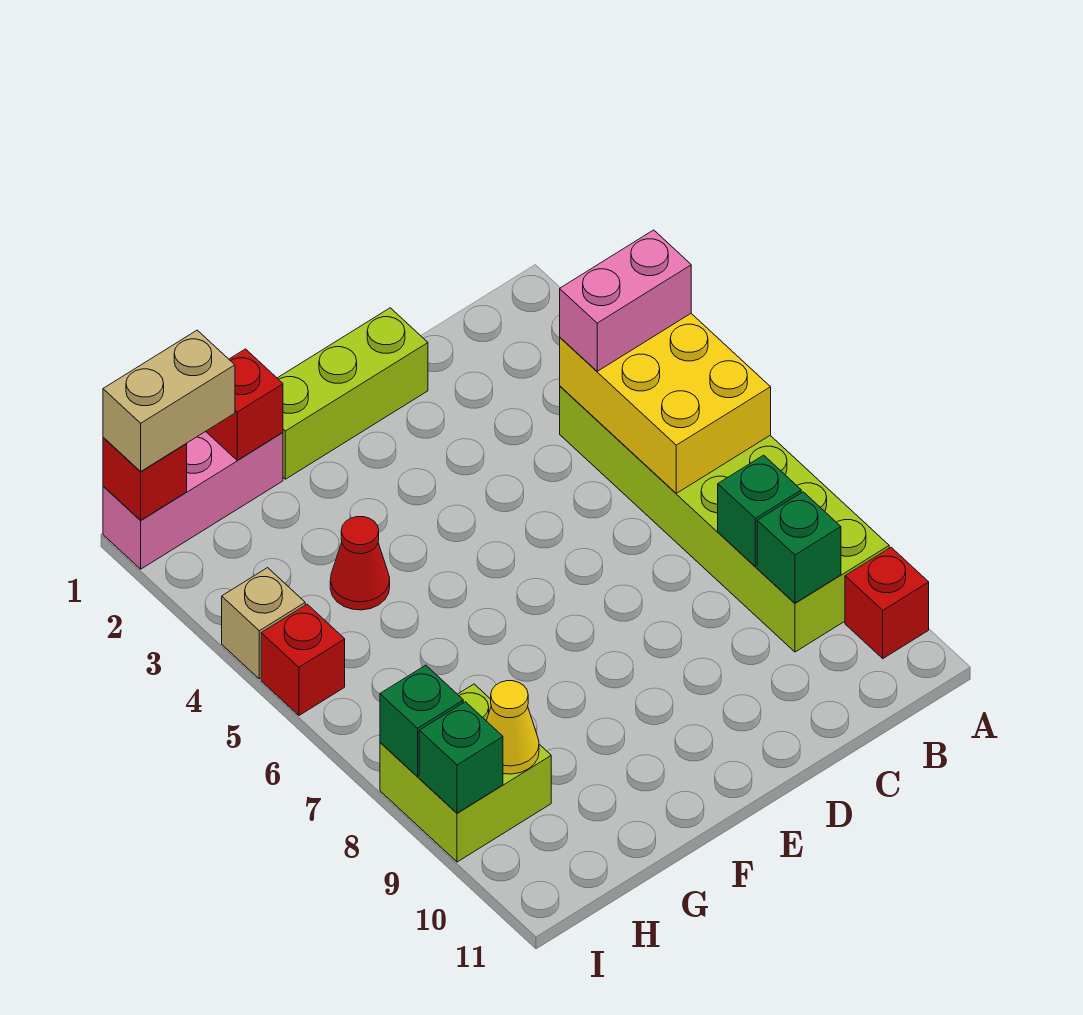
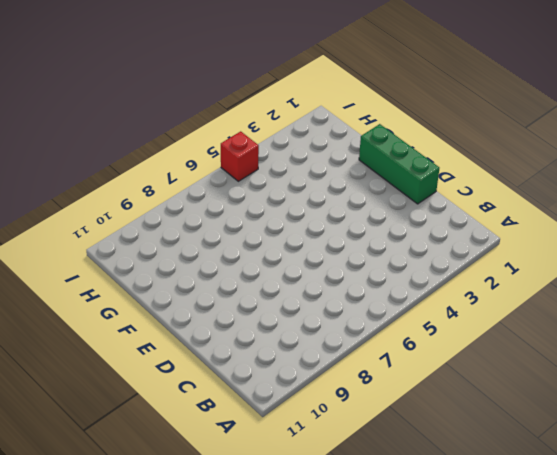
green 1x3 brick [359,124,439,204] -> lime 1x3 brick [278,308,428,479]
none -> lime 2x6 brick [560,386,889,652]
none -> red 1x1 brick [845,548,929,659]
none -> pink 1x3 brick [103,431,283,569]

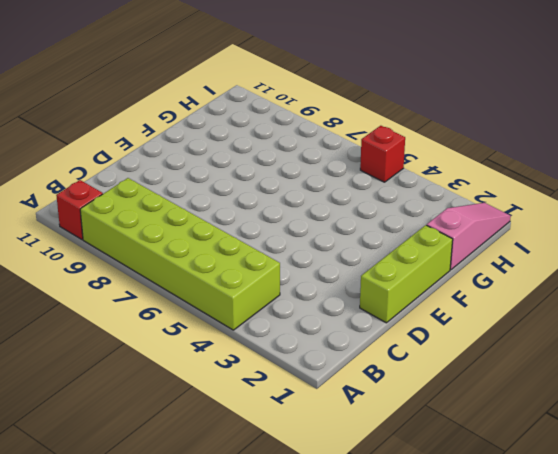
pink 1x3 slope [427,203,511,270] -> pink 1x3 brick [103,431,283,569]
none -> red 1x1 cone [330,517,390,610]
none -> lime 2x2 brick [380,684,551,862]
none -> tan 1x1 brick [222,568,305,679]

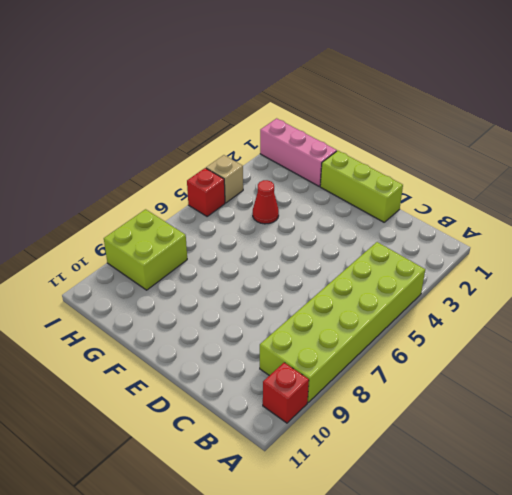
none -> yellow 2x3 brick [560,314,771,493]
none -> green 1x1 brick [718,455,801,567]
none -> green 1x1 brick [757,492,841,603]

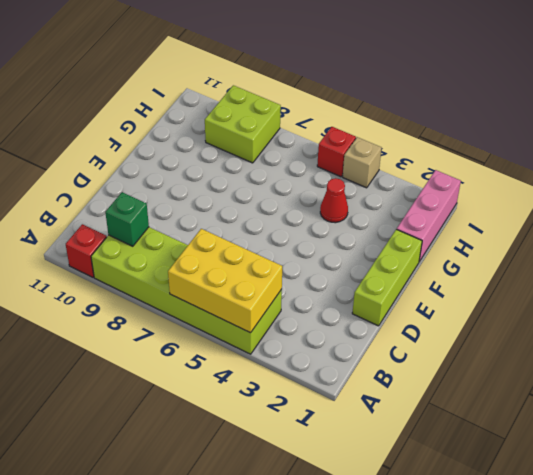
none -> green 1x1 brick [718,455,801,567]
none -> red 1x1 brick [206,349,283,460]
none -> yellow 1x1 cone [486,681,539,774]

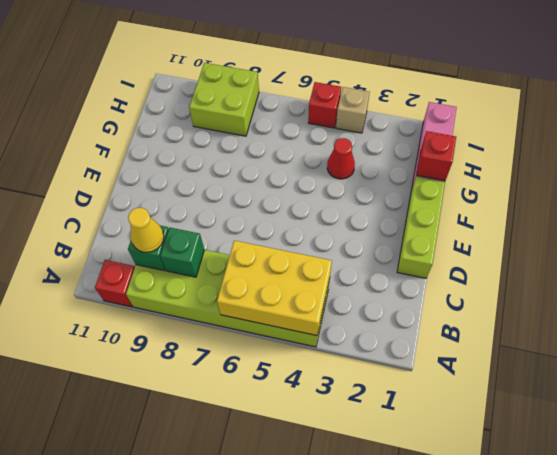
yellow 1x1 cone [128,208,164,252] -> yellow 1x1 cone moved to [486,681,539,774]
none -> red 1x1 brick [103,437,187,520]
none -> green 1x1 brick [380,665,463,776]
none -> green 1x1 brick [419,702,503,813]

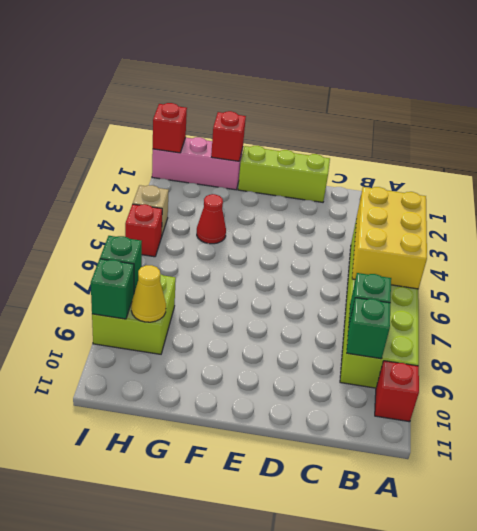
none -> pink 1x2 brick [560,230,691,371]
none -> tan 1x2 brick [103,330,235,472]

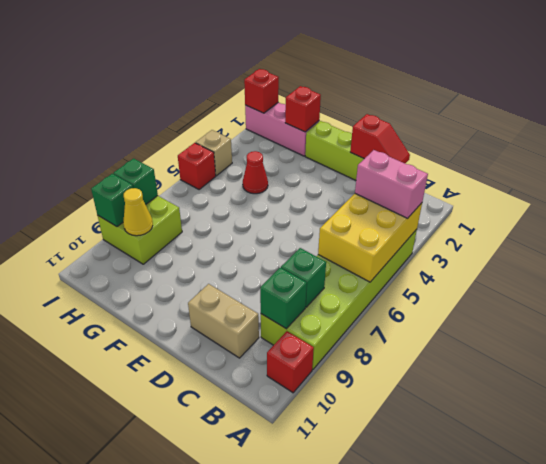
red 1x2 slope [350,114,410,163] -> none
tan 1x2 brick [188,284,259,358] -> tan 1x2 brick moved to [103,330,235,472]

